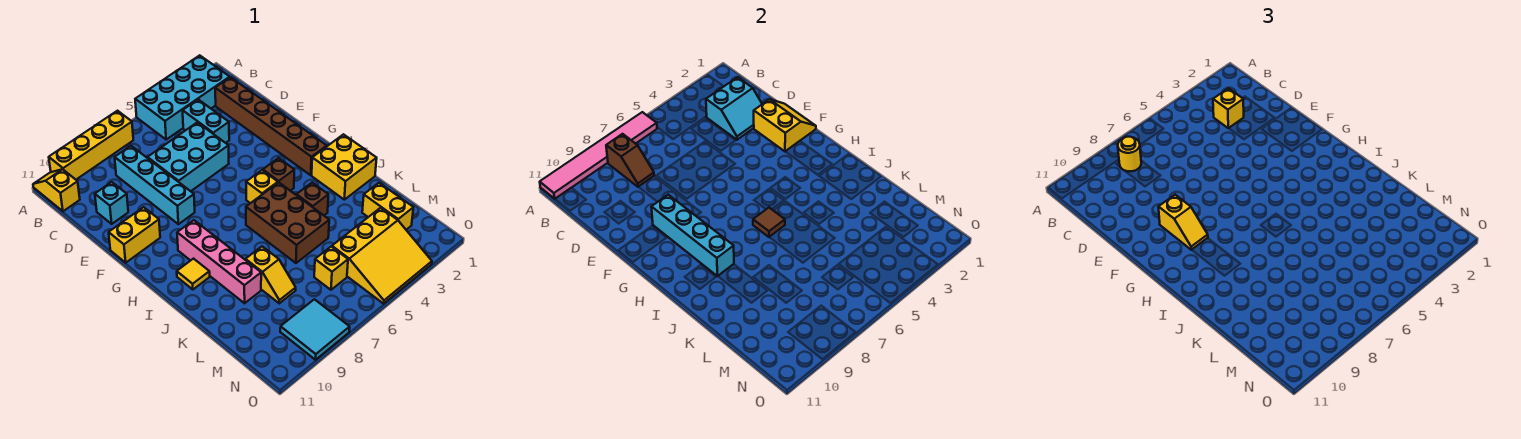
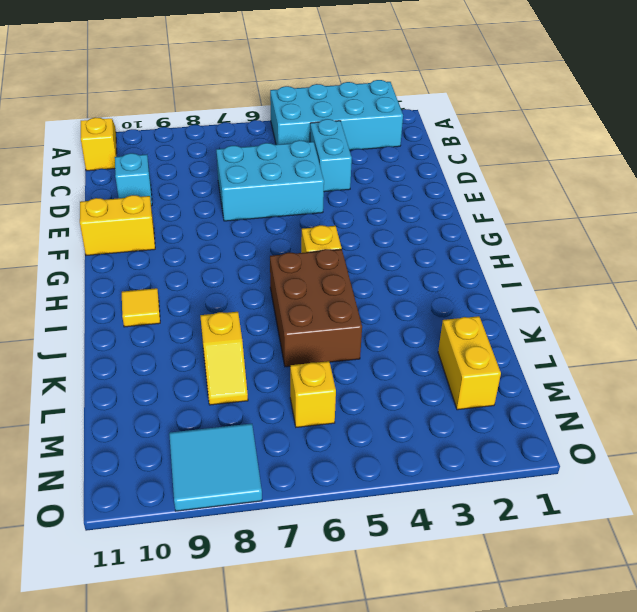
none -> yellow 1x4 brick [49,111,133,179]
none -> brown 1x6 brick [215,77,327,175]
none -> cyan 1x4 brick [115,146,195,224]
none -> brown 1x1 brick [263,158,294,191]

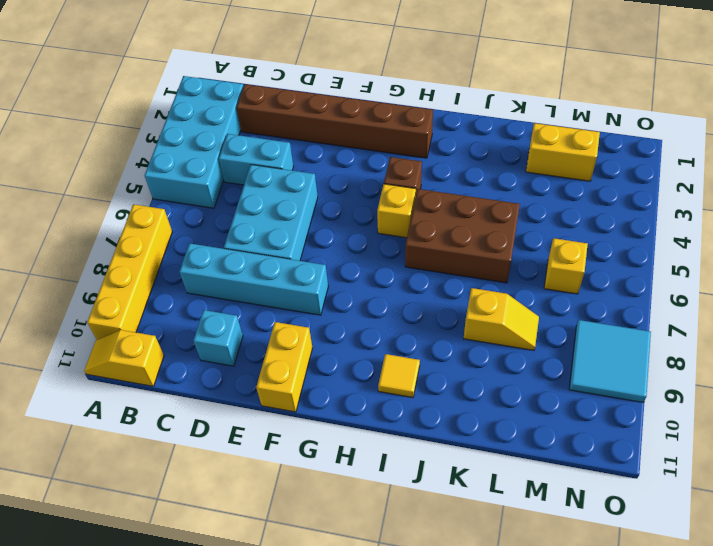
none -> pink 1x4 brick [177,220,261,303]
none -> yellow 2x2 brick [312,134,377,200]
none -> brown 1x1 brick [296,183,328,215]
none -> yellow 3x3 slope [332,208,432,304]

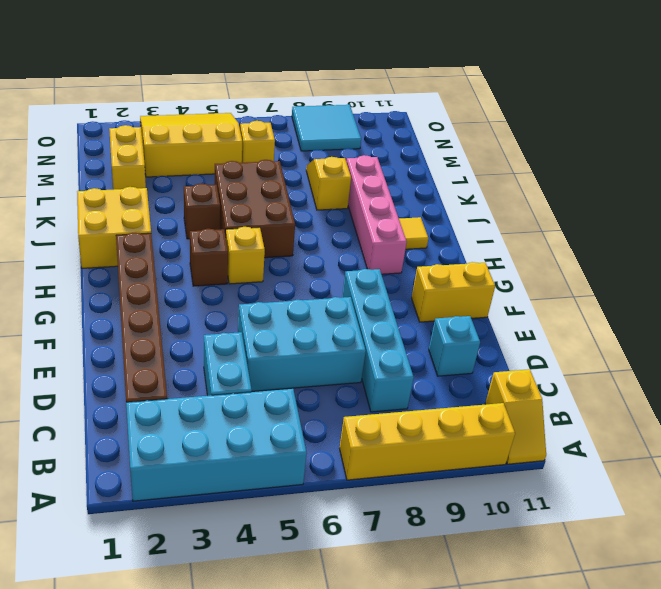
none -> pink 1x6 tile [540,112,657,199]
none -> brown 1x2 slope [606,134,654,187]
none -> cyan 2x2 slope [706,77,762,140]
none -> yellow 2x2 slope [754,99,816,151]

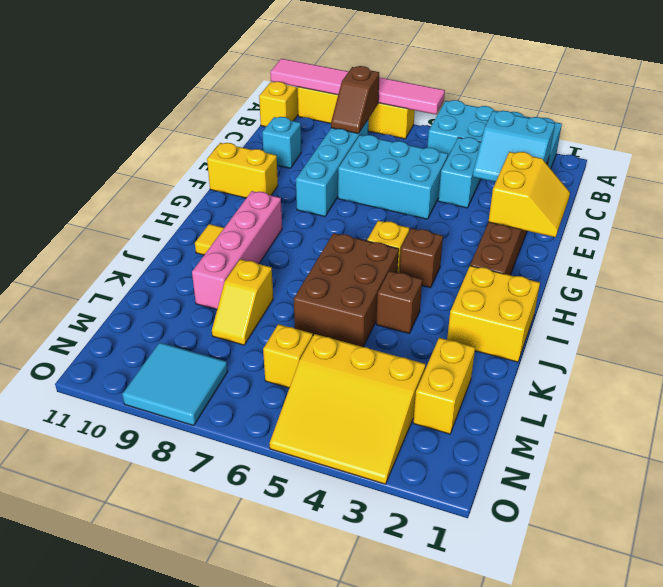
none -> cyan 1x4 brick [652,195,734,276]
none -> brown 1x1 tile [753,208,785,237]
none -> yellow 1x1 round brick [1118,137,1141,171]
none -> yellow 1x1 brick [1213,88,1244,128]

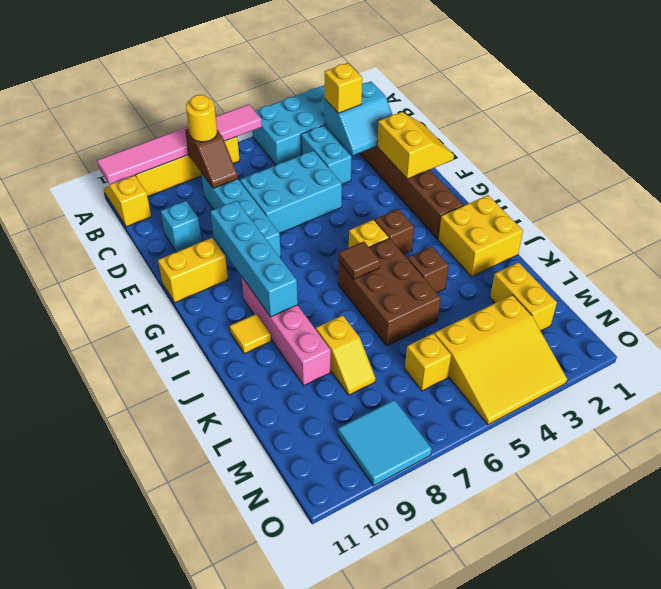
none -> yellow 1x2 slope [1159,195,1208,250]

